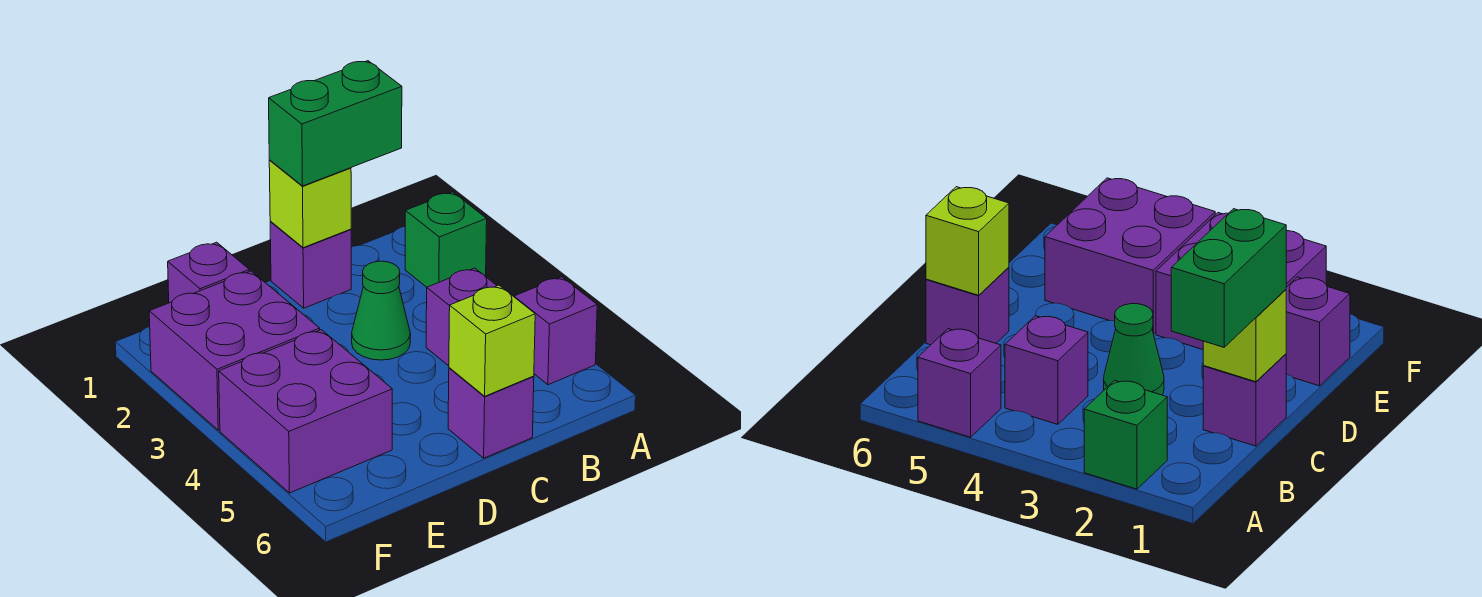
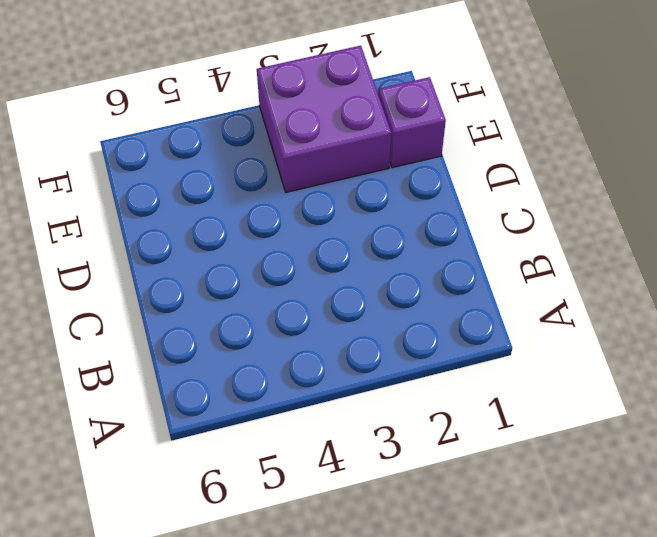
none -> green 1x1 brick [405,192,487,287]
none -> purple 1x1 brick [514,277,597,385]
none -> purple 1x1 brick [426,268,497,366]

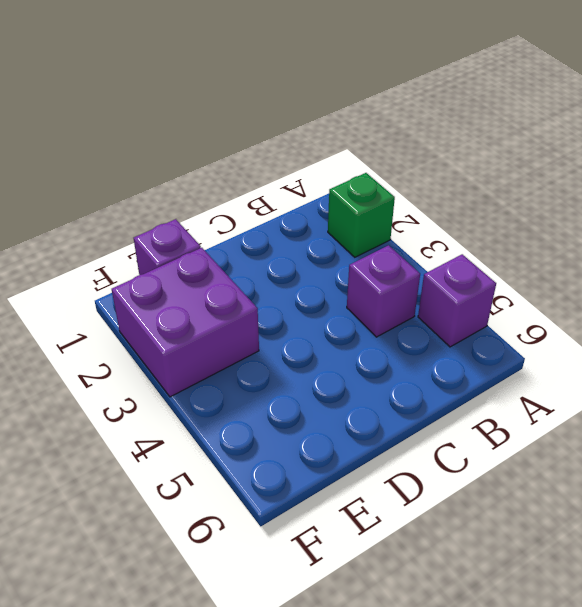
none -> purple 1x1 brick [270,222,351,308]
none -> green 1x1 cone [352,261,411,360]
none -> purple 1x1 brick [448,368,534,458]

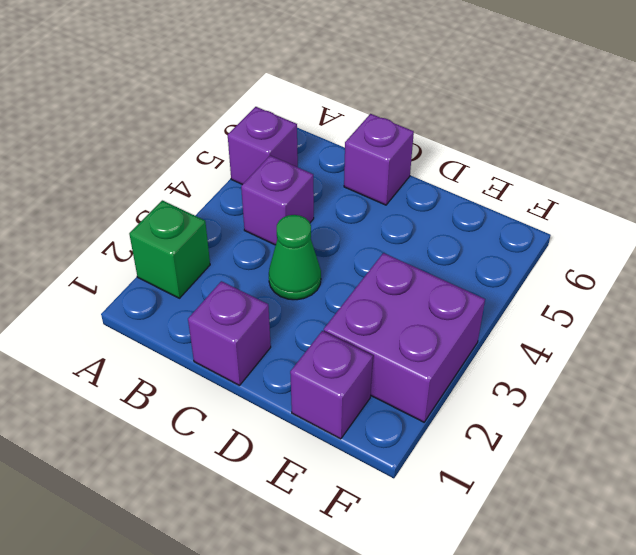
none -> purple 2x2 brick [219,330,392,493]
none -> lime 1x1 brick [269,160,351,248]
none -> lime 1x1 brick [449,285,535,396]

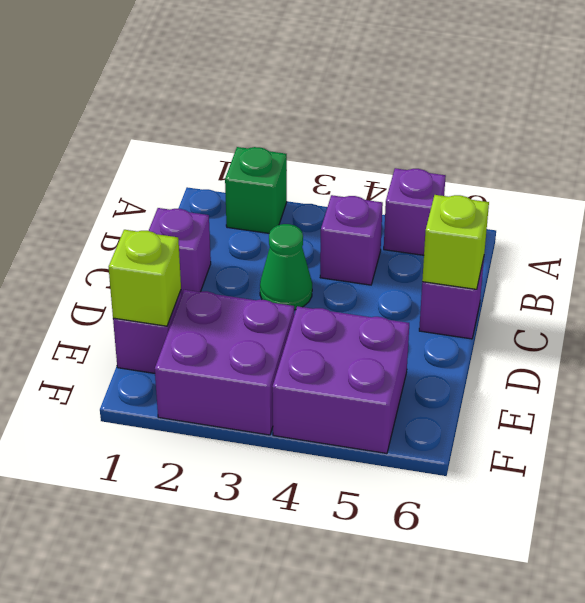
lime 1x1 brick [109,230,181,326] -> lime 1x1 brick moved to [269,160,351,248]
none -> green 1x2 brick [269,61,402,186]

